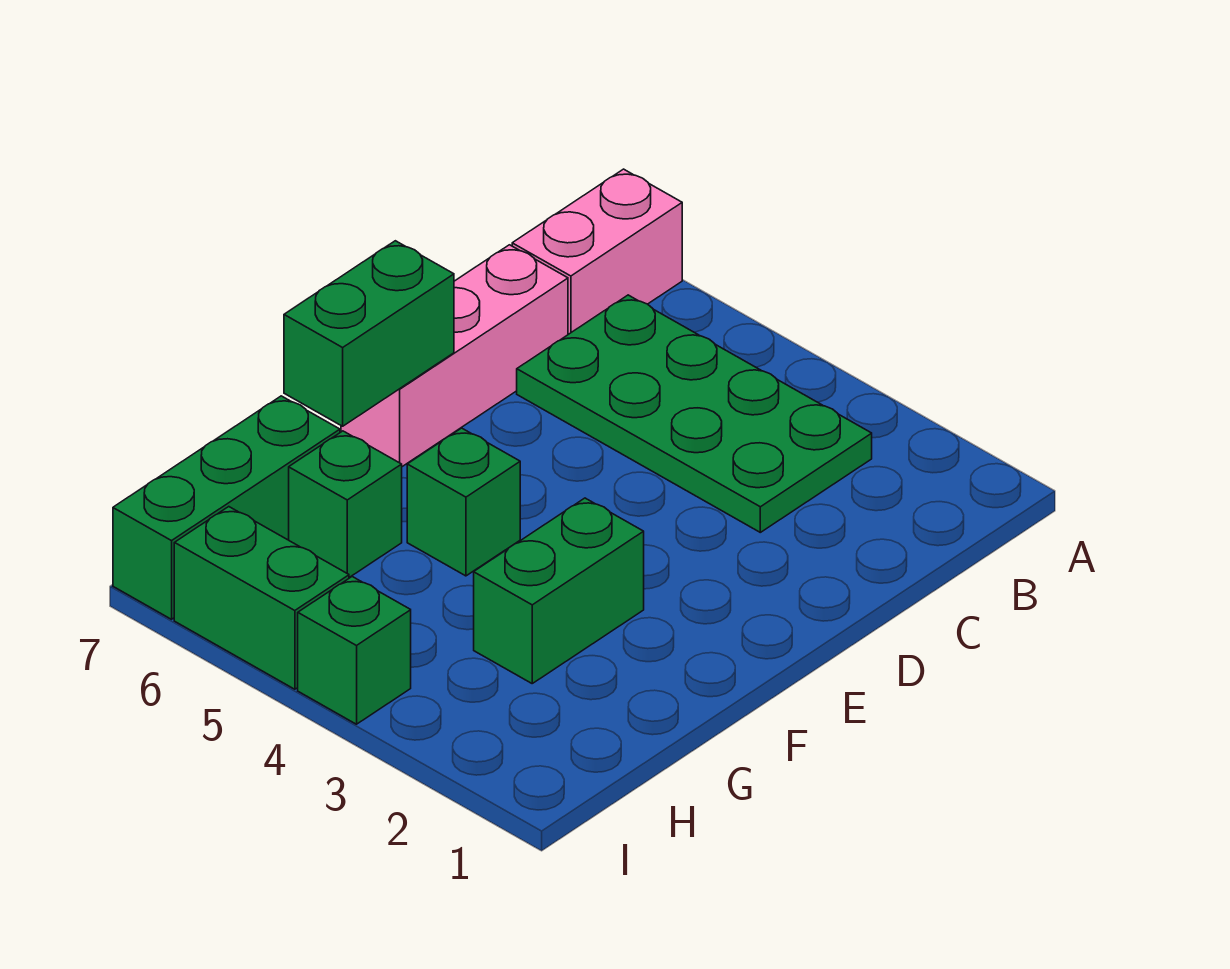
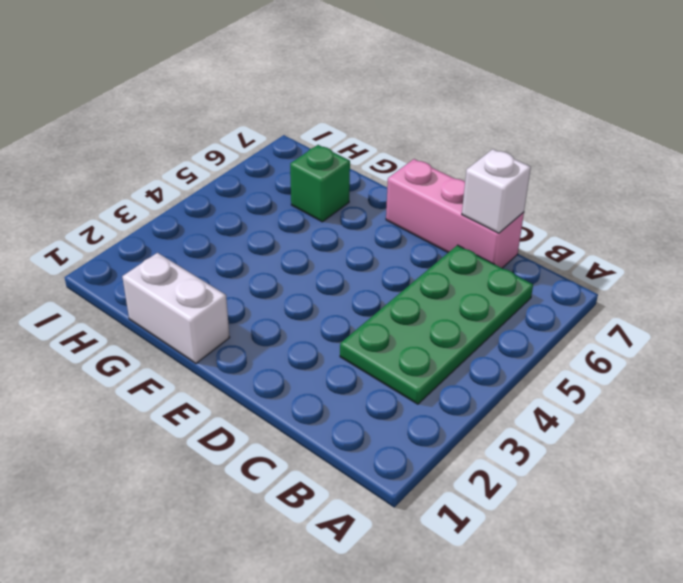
white 1x1 brick [462,149,531,233] -> none
white 1x2 brick [122,253,230,363] -> none
none -> pink 1x2 brick [512,169,682,334]
none -> green 1x2 brick [474,498,644,683]

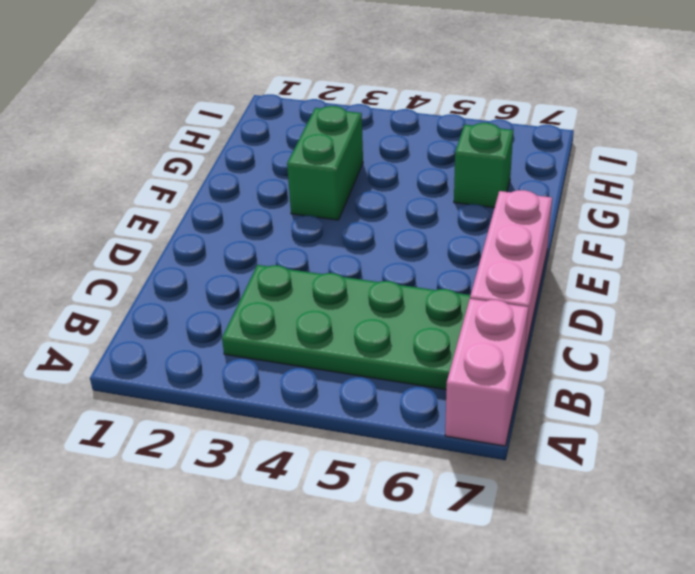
none -> green 1x1 brick [407,428,520,576]
none -> green 1x3 brick [113,396,340,619]

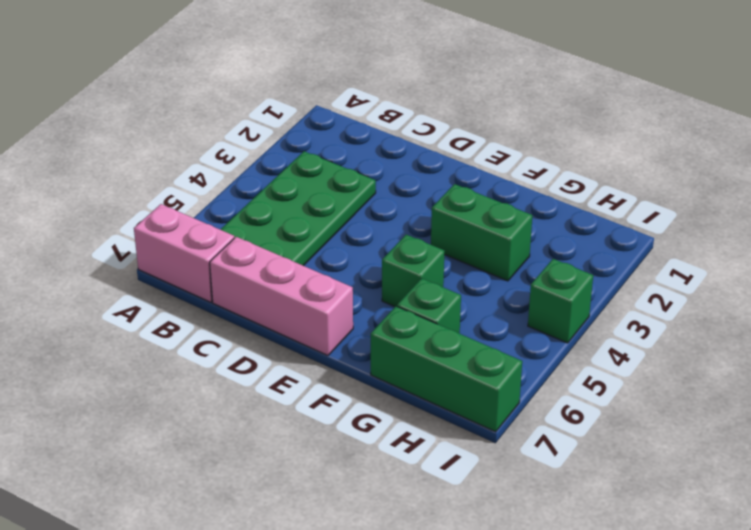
none -> green 1x2 brick [174,507,349,689]
none -> green 1x2 brick [284,241,454,426]

